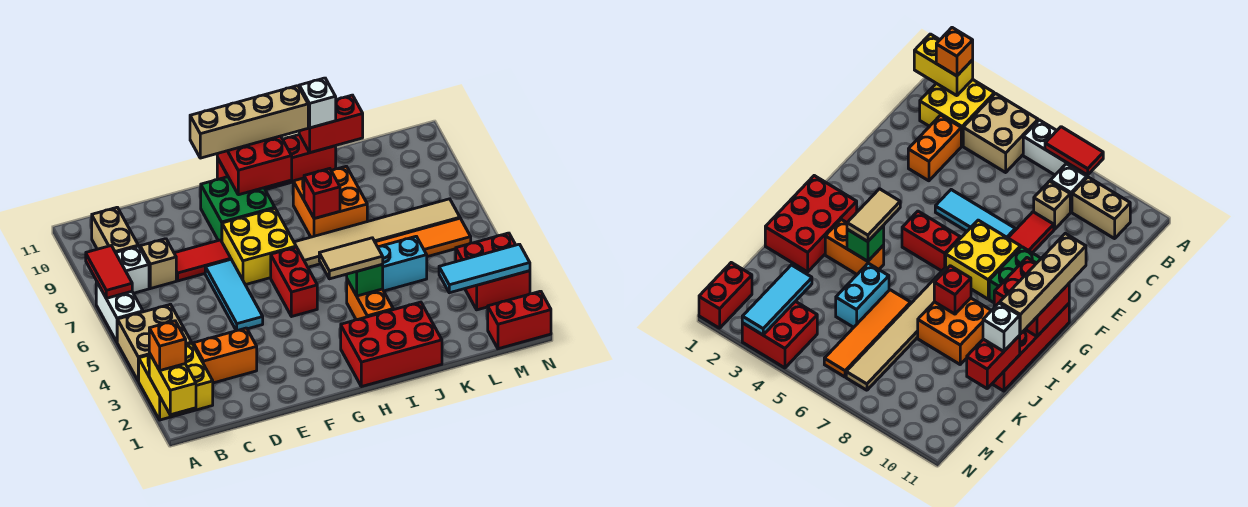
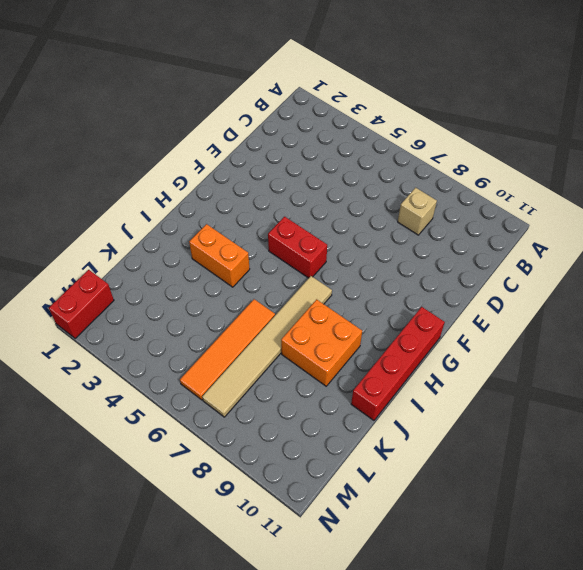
none -> yellow 2x2 brick [139,343,213,420]
none -> tan 2x2 brick [117,304,192,381]
none -> white 1x2 brick [96,281,143,342]
none -> white 1x1 brick [116,246,149,293]

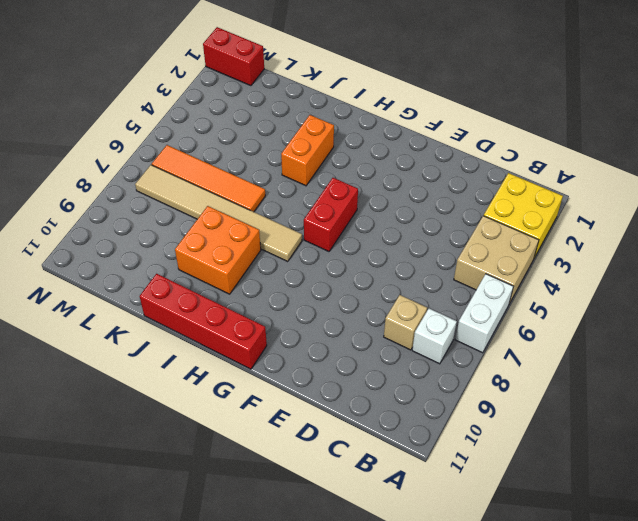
none -> tan 1x2 brick [92,207,138,252]
none -> orange 1x2 brick [193,328,257,383]
none -> red 1x2 tile [174,240,231,281]
none -> cyan 1x3 tile [205,260,263,331]

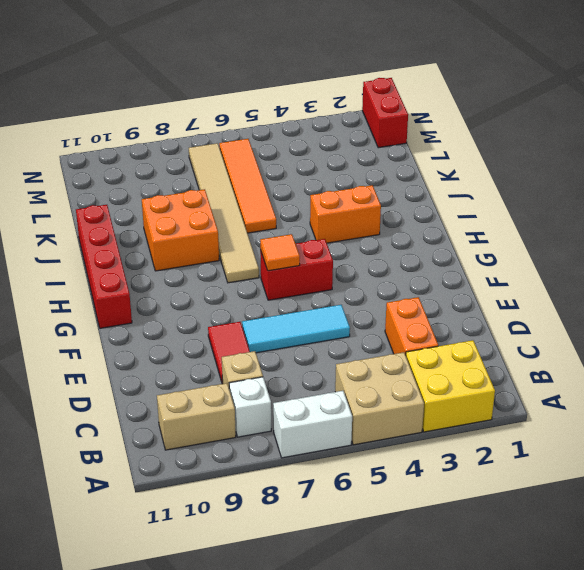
orange 1x1 tile [260,234,300,271] -> none
none -> yellow 2x2 brick [222,209,296,285]
none -> green 2x2 brick [201,177,275,241]
none -> red 2x3 brick [341,302,442,387]
none -> cyan 1x2 brick [378,236,427,291]

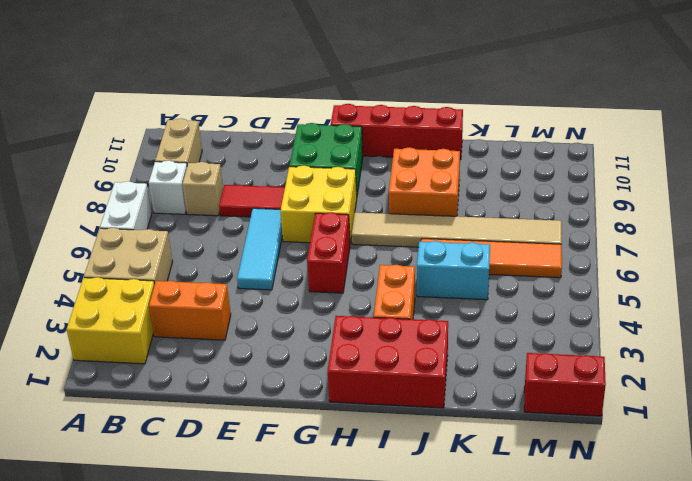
none -> red 2x2 brick [456,233,530,310]
none -> yellow 1x2 brick [149,353,196,415]
none -> red 1x2 tile [86,246,132,298]
none -> red 2x2 brick [217,136,292,195]

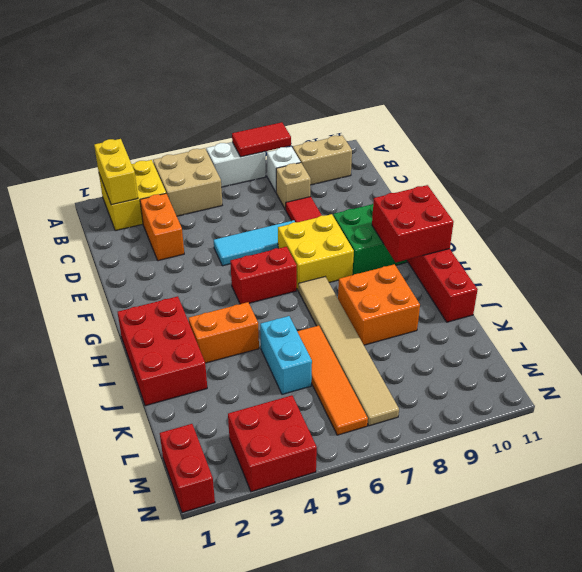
yellow 1x2 brick [94,139,138,205] -> yellow 1x2 brick turned to [149,353,196,415]
none -> green 1x1 brick [347,265,383,296]
none -> red 1x1 brick [304,169,340,219]
none -> red 1x2 brick [299,95,363,153]
none -> cyan 1x3 tile [439,244,530,293]

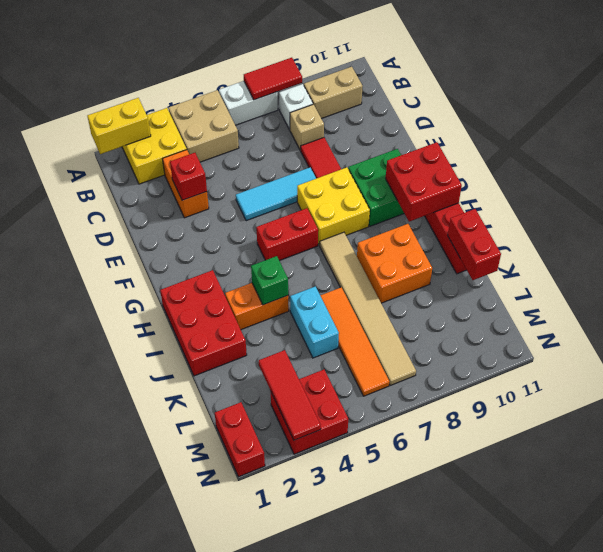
red 1x1 brick [170,153,207,200] -> red 1x1 brick moved to [304,169,340,219]
red 1x3 tile [259,350,321,440] -> cyan 1x3 tile [439,244,530,293]
none -> orange 1x1 brick [149,321,186,370]
none -> tan 1x4 brick [190,86,308,158]
none -> tan 1x2 tile [319,238,383,279]
none -> white 1x1 brick [299,78,336,128]

